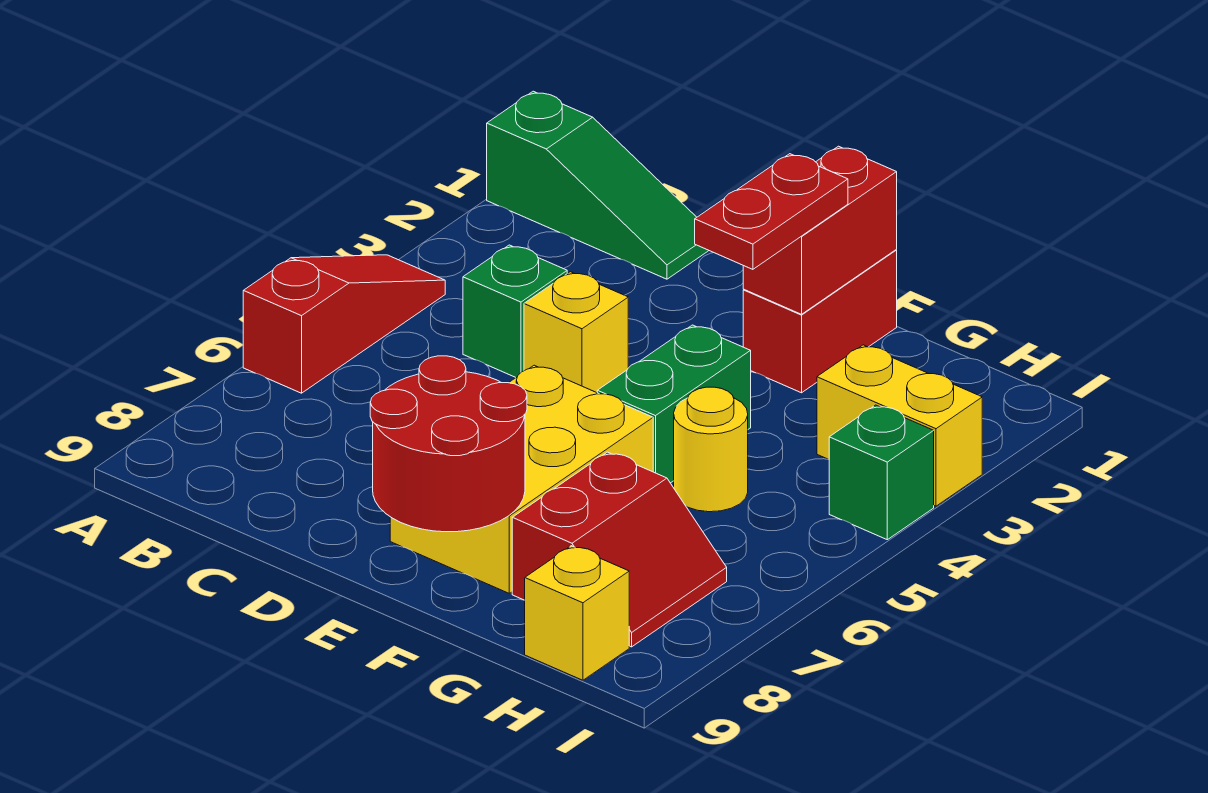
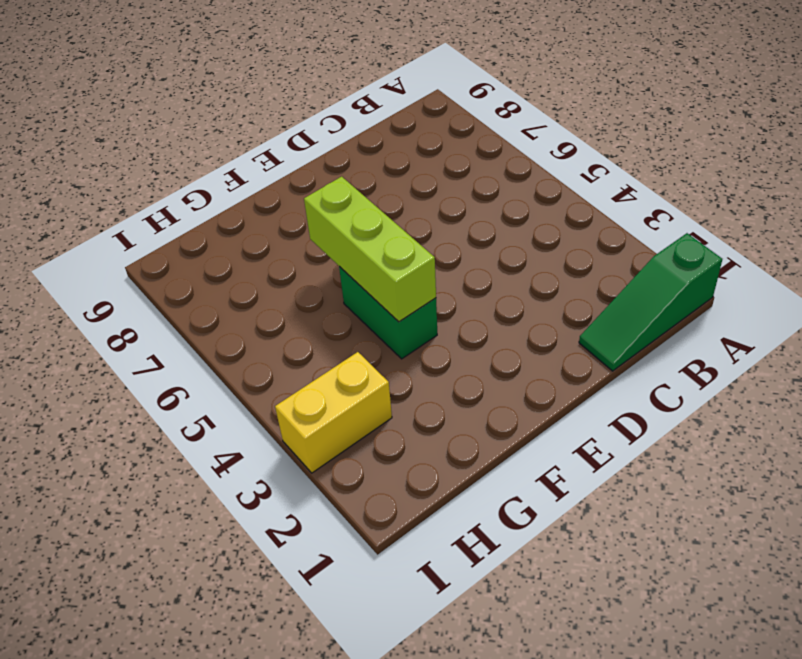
lime 1x3 brick [304,177,436,322] -> none
none -> red 1x3 slope [243,255,445,393]
none -> green 1x1 brick [463,245,567,377]
none -> yellow 1x1 brick [524,272,628,393]

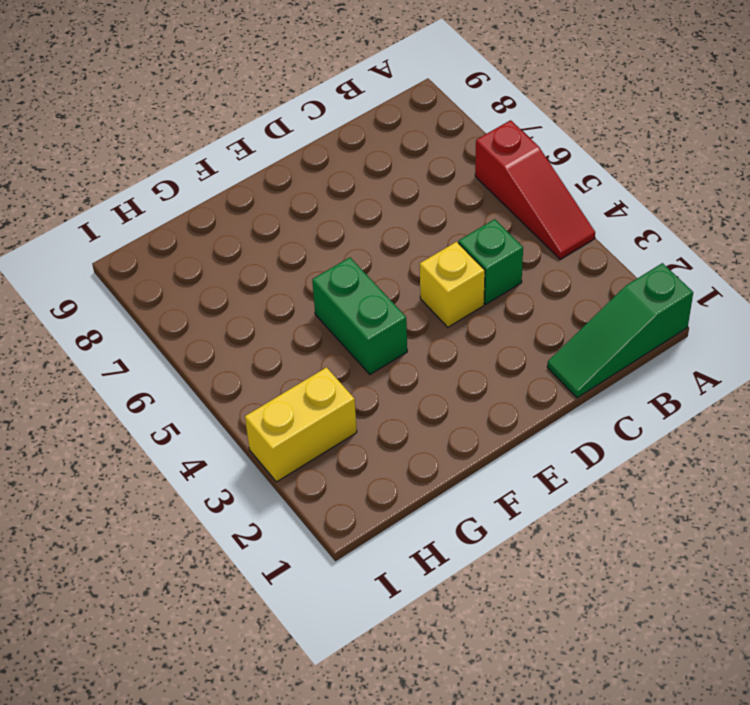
none -> yellow 2x3 brick [390,365,653,593]
none -> red 1x2 brick [743,250,897,393]
none -> yellow 1x1 round brick [674,387,748,512]

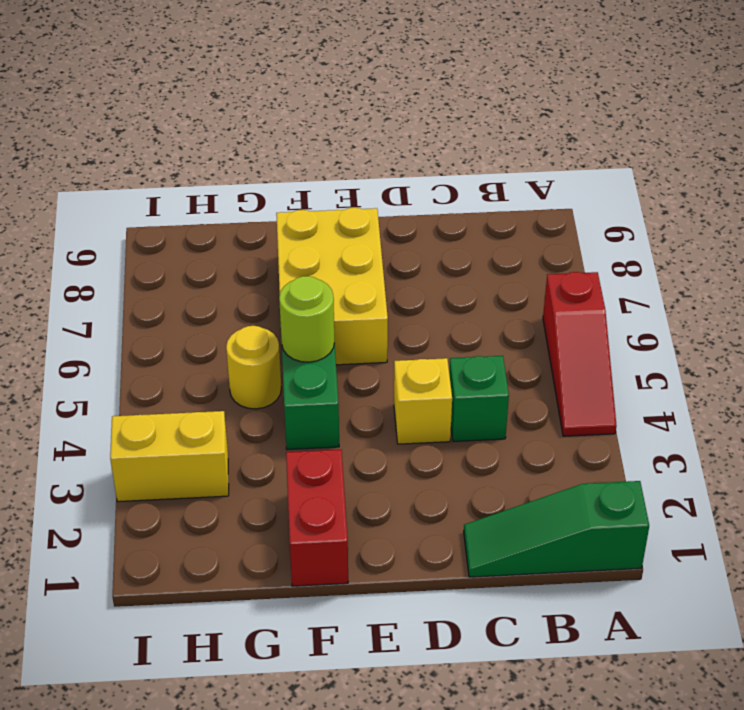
lime 1x1 round brick [279,276,334,362] -> none
none -> red 2x2 slope [512,452,727,647]
none -> yellow 1x1 brick [525,546,629,680]
none -> green 1x1 brick [829,405,934,540]

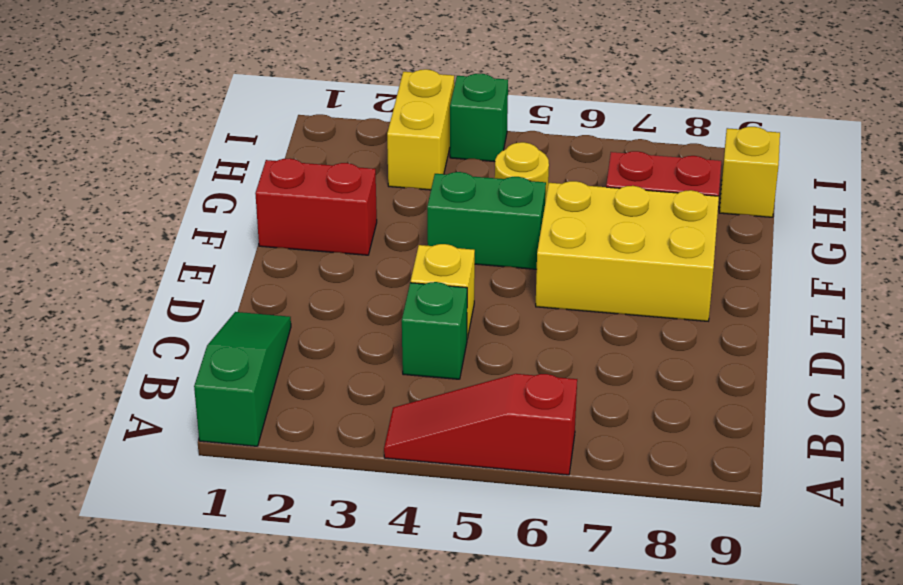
none -> red 2x2 round brick [370,356,527,532]
none -> red 1x2 brick [743,146,897,314]
none -> red 1x2 plate [695,154,848,269]

